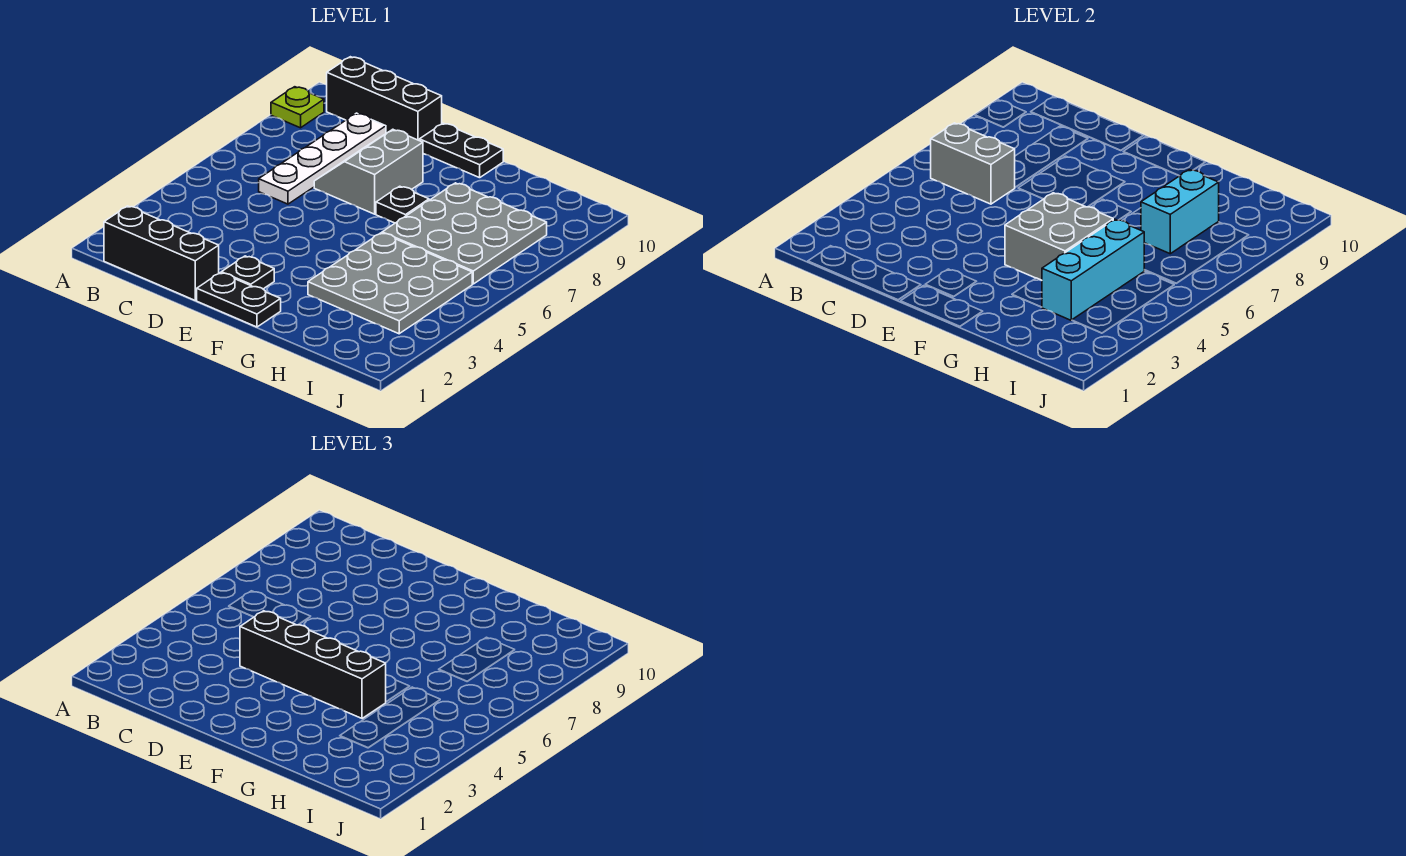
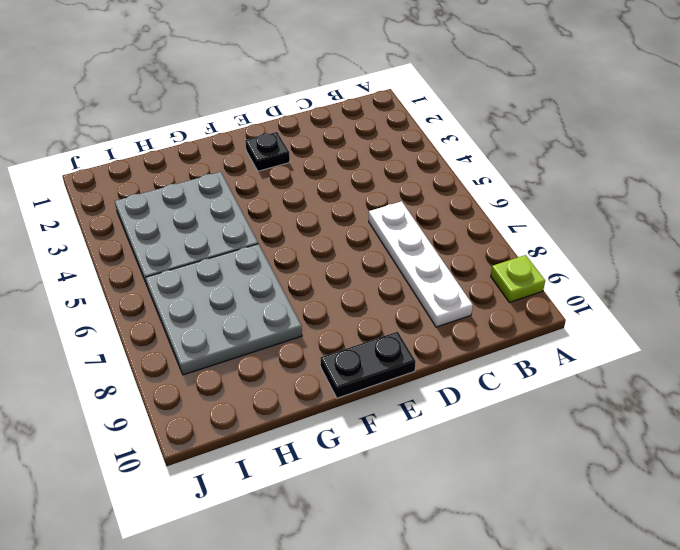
none -> black 1x3 brick [104,206,219,300]
none -> black 1x3 brick [327,57,442,140]
none -> grey 2x2 slope [314,129,423,214]

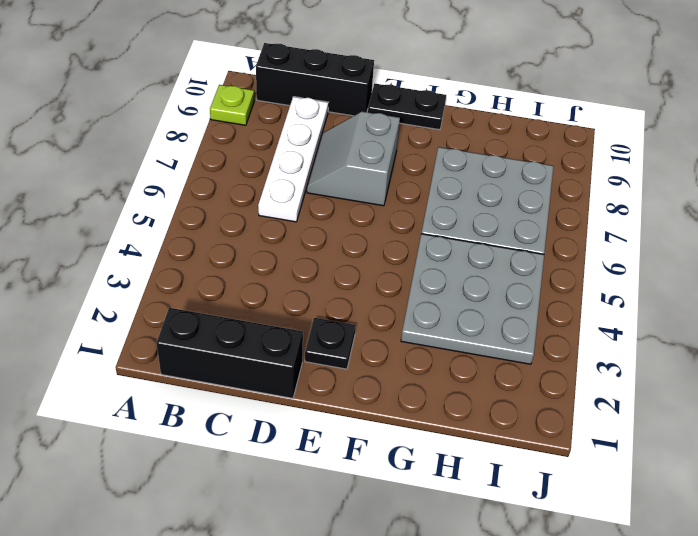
none -> black 1x2 plate [197,273,281,327]
none -> black 1x1 plate [376,186,429,223]
none -> grey 1x2 brick [931,123,1015,204]

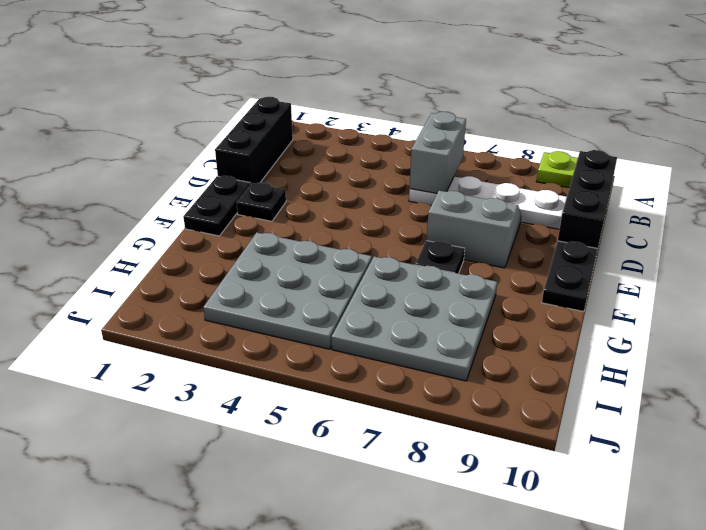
none -> grey 2x2 brick [1005,193,1113,280]
none -> cyan 1x3 brick [1042,220,1144,320]
none -> cyan 1x2 brick [1141,170,1219,254]

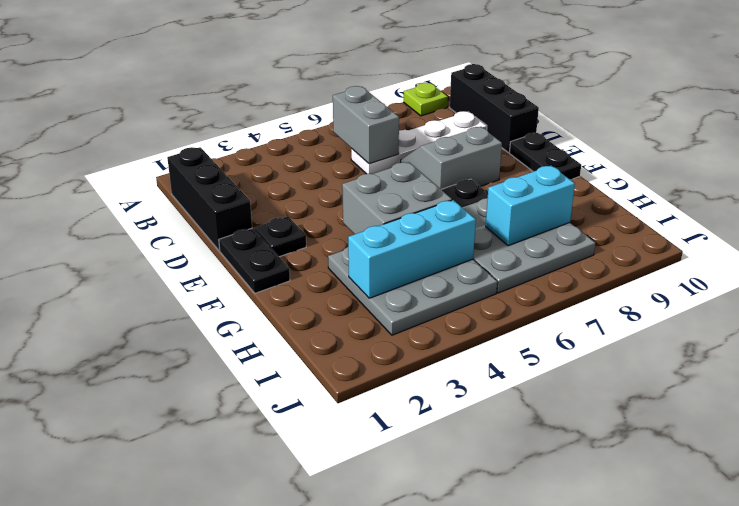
none -> black 1x4 brick [240,611,386,718]

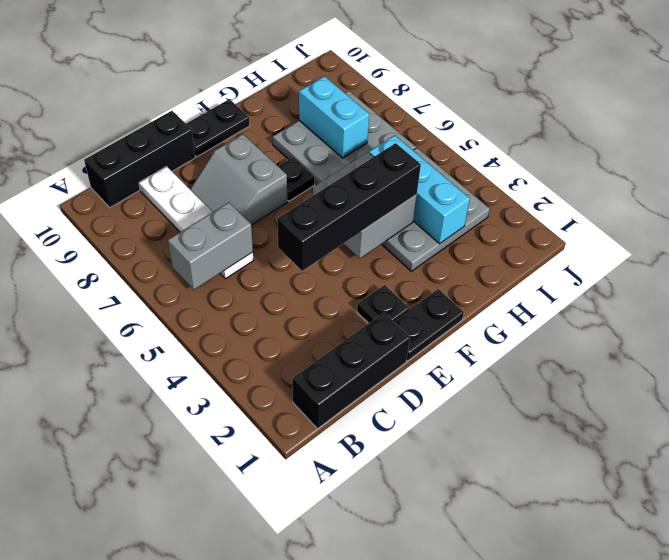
none -> lime 1x1 plate [271,87,324,128]

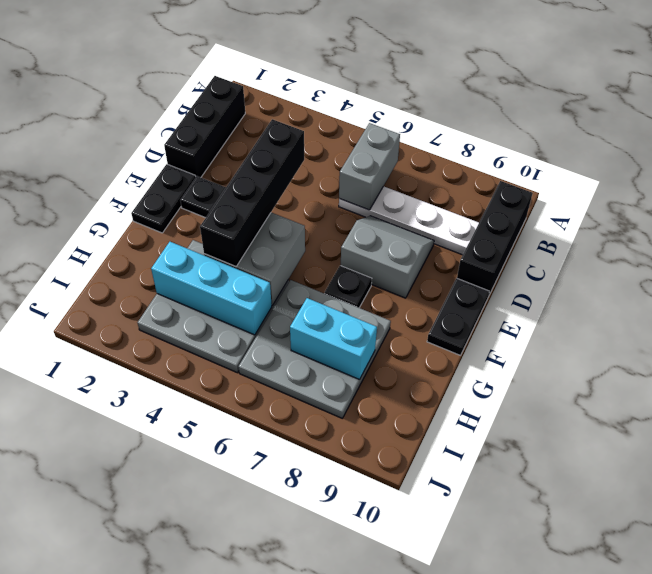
none -> lime 1x1 plate [271,87,324,128]

